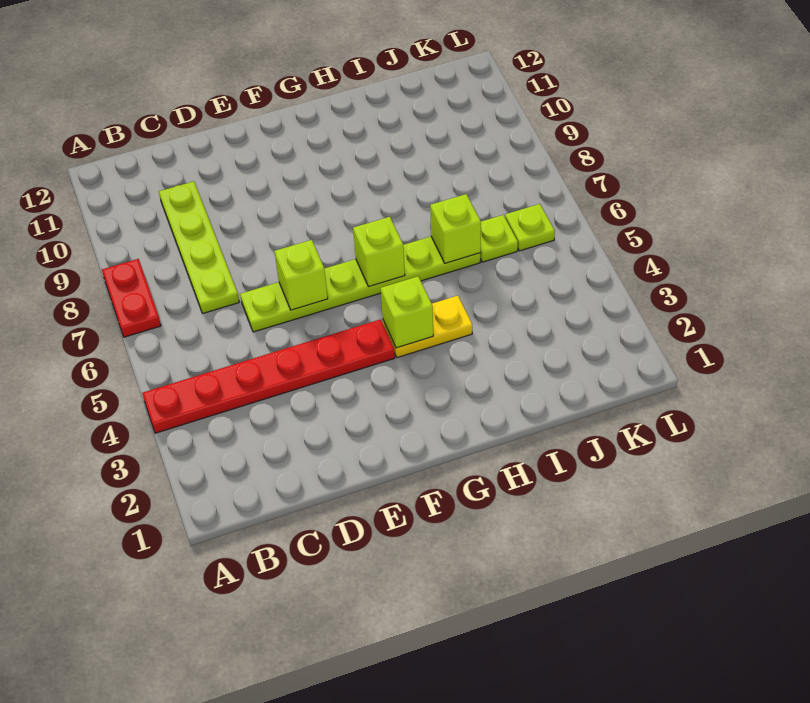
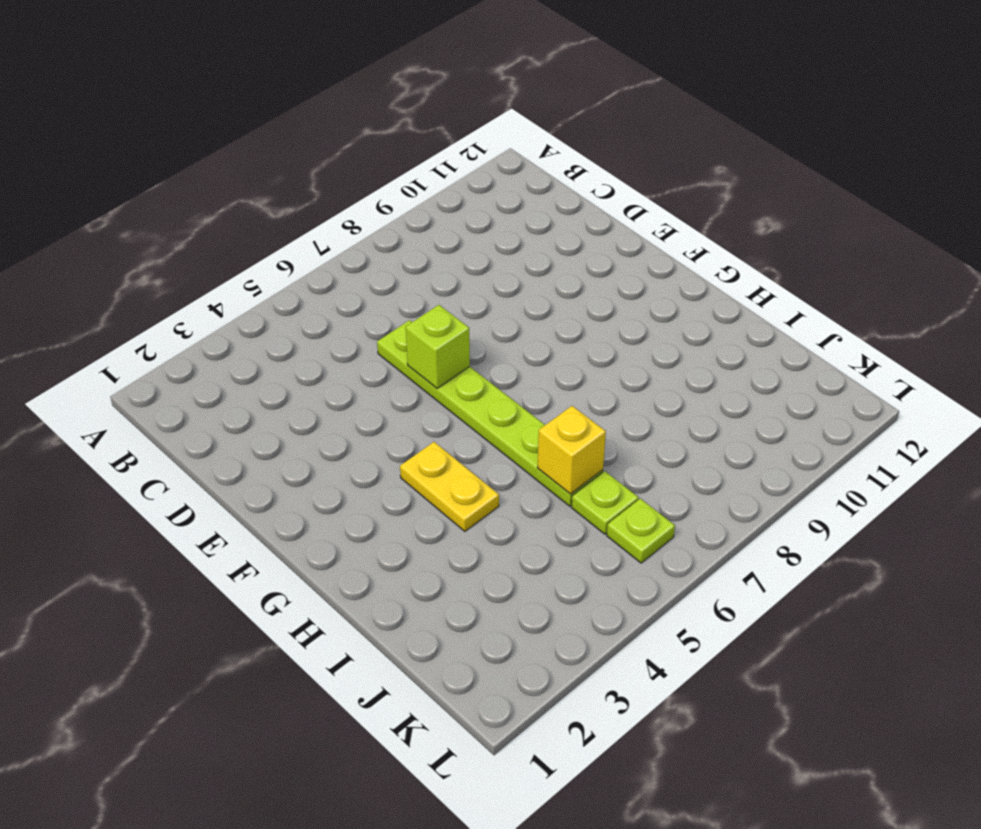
yellow 1x1 brick [538,406,606,494] -> lime 1x1 brick [430,194,481,263]
none -> red 1x6 plate [142,319,395,433]
none -> red 1x2 plate [102,259,161,337]

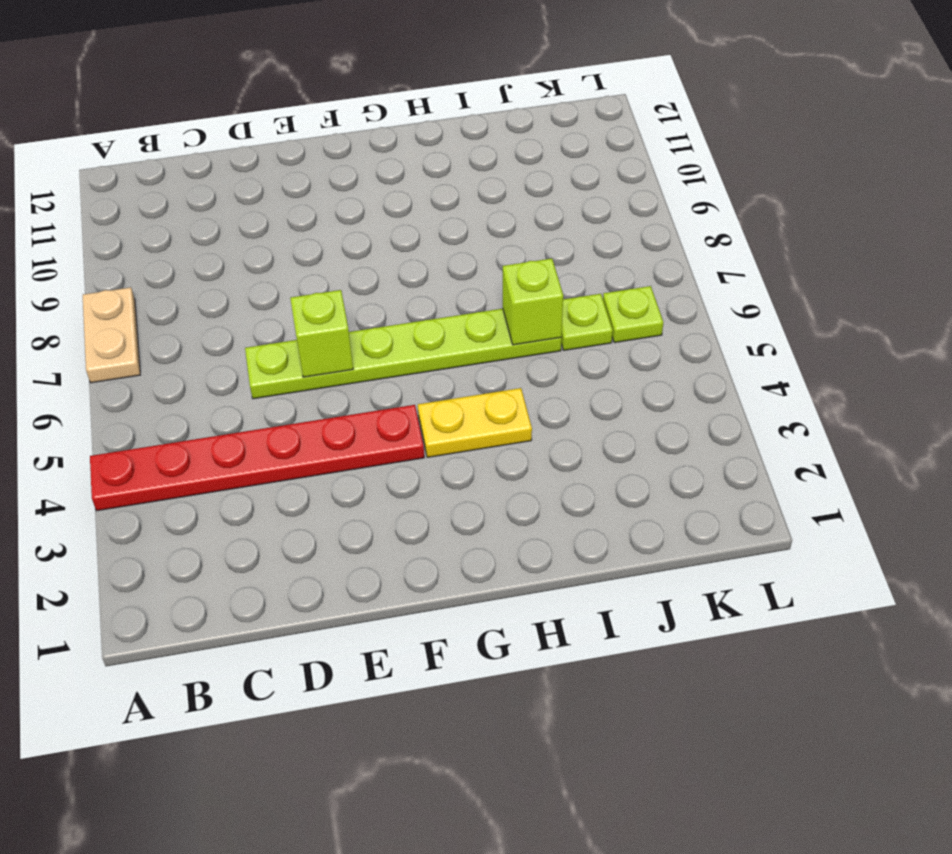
tan 1x2 plate [83,287,140,383] -> red 1x2 plate [102,259,161,337]
none -> lime 1x4 plate [159,181,239,313]
none -> lime 1x1 brick [381,277,433,348]

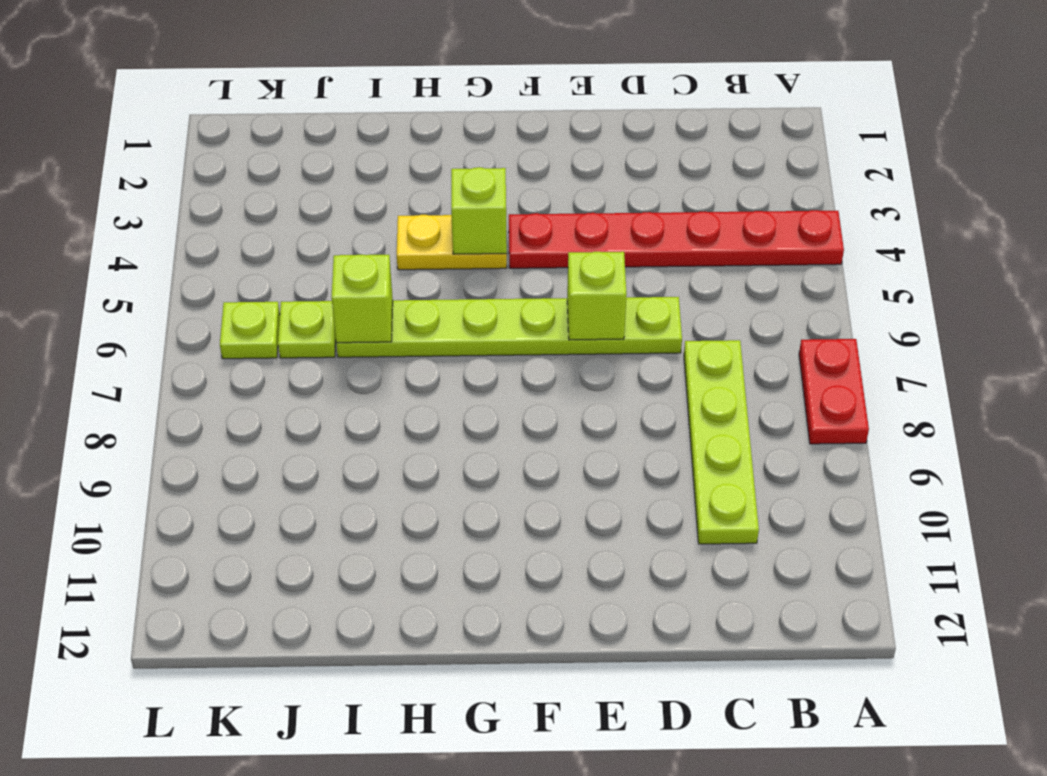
none -> lime 1x1 brick [353,217,405,287]

